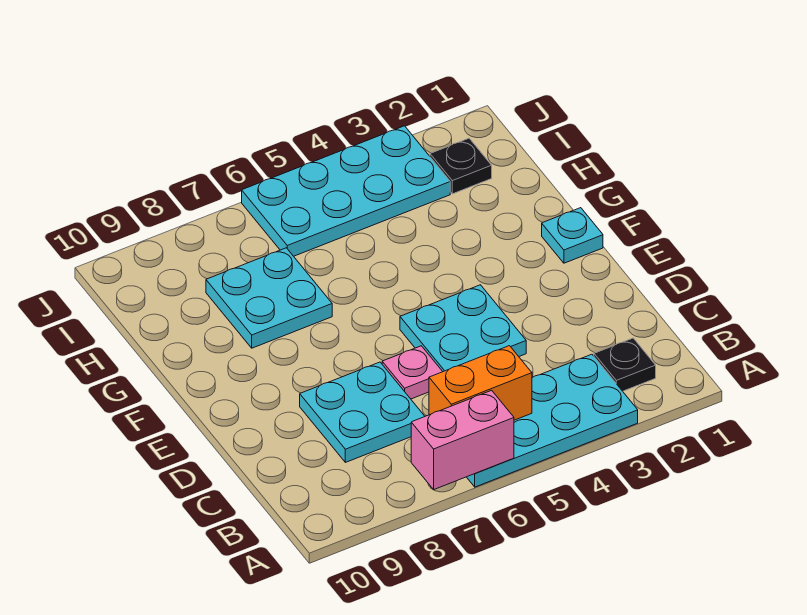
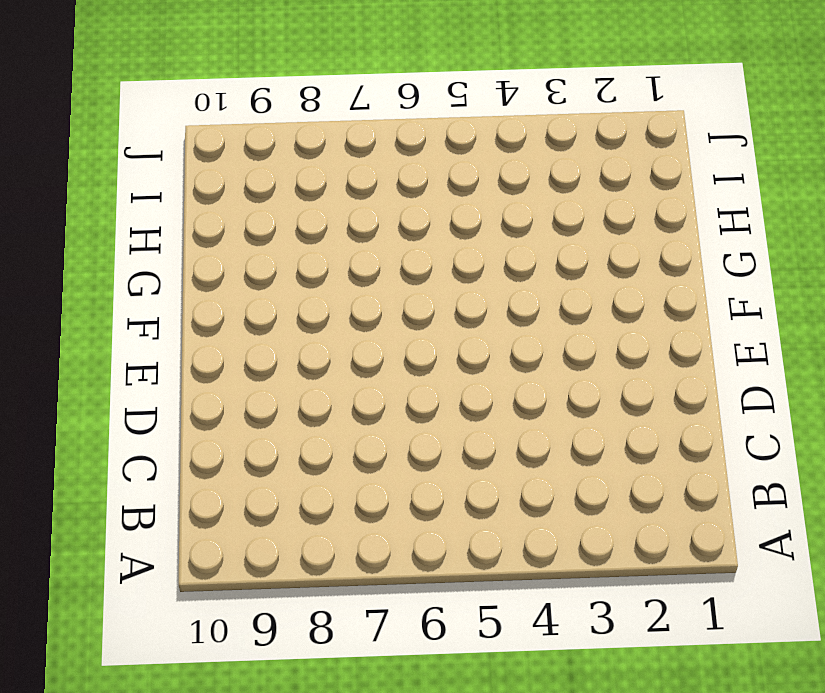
none -> cyan 2x4 plate [467,354,638,487]
none -> black 1x1 plate [594,338,656,391]

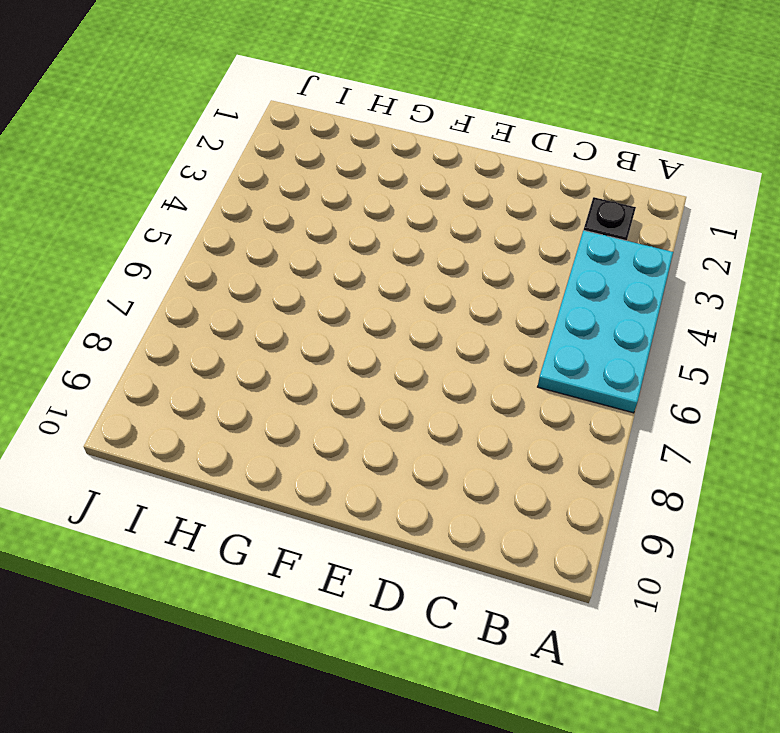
none -> cyan 2x2 plate [300,362,425,462]
none -> cyan 2x2 plate [400,285,526,372]

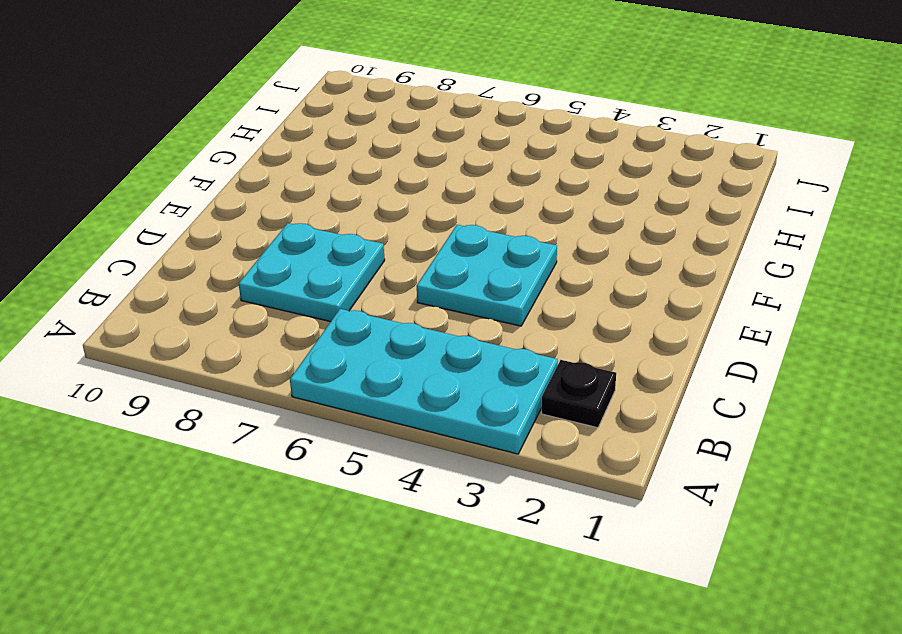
none -> pink 1x1 plate [382,346,443,399]
none -> cyan 1x1 plate [542,208,603,263]

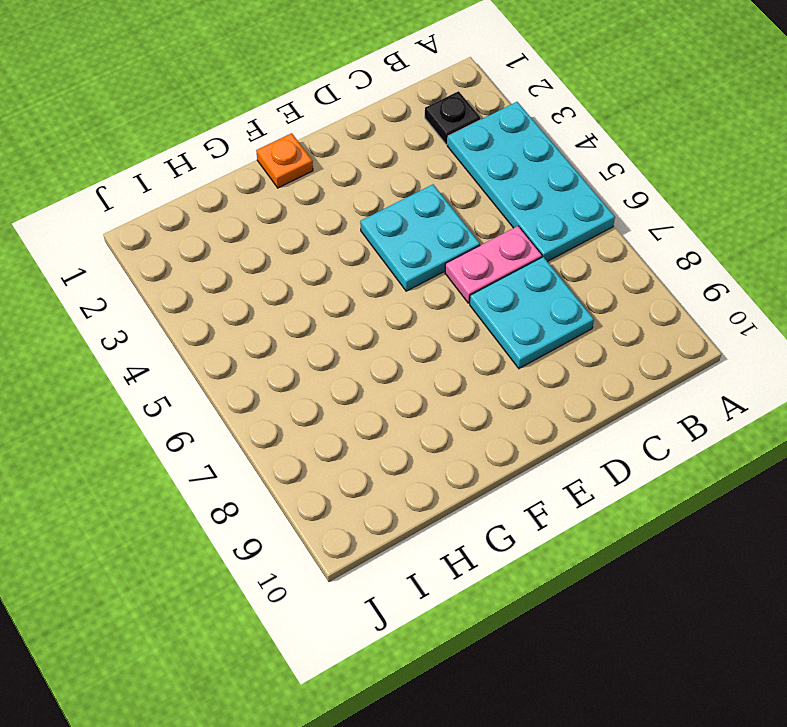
pink 1x2 plate [445,226,542,303] -> pink 1x1 plate [382,346,443,399]
orange 1x1 plate [256,133,313,188] -> cyan 1x1 plate [542,208,603,263]
none -> cyan 2x2 plate [206,248,332,348]
none -> black 1x1 plate [430,138,492,194]

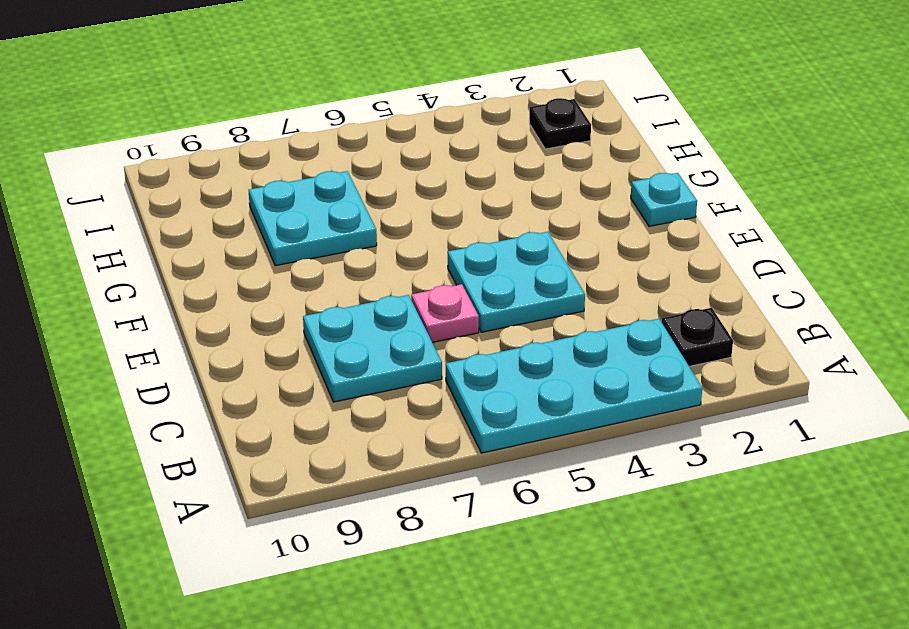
none -> cyan 2x4 plate [242,126,450,256]
none -> pink 1x2 brick [411,390,514,490]

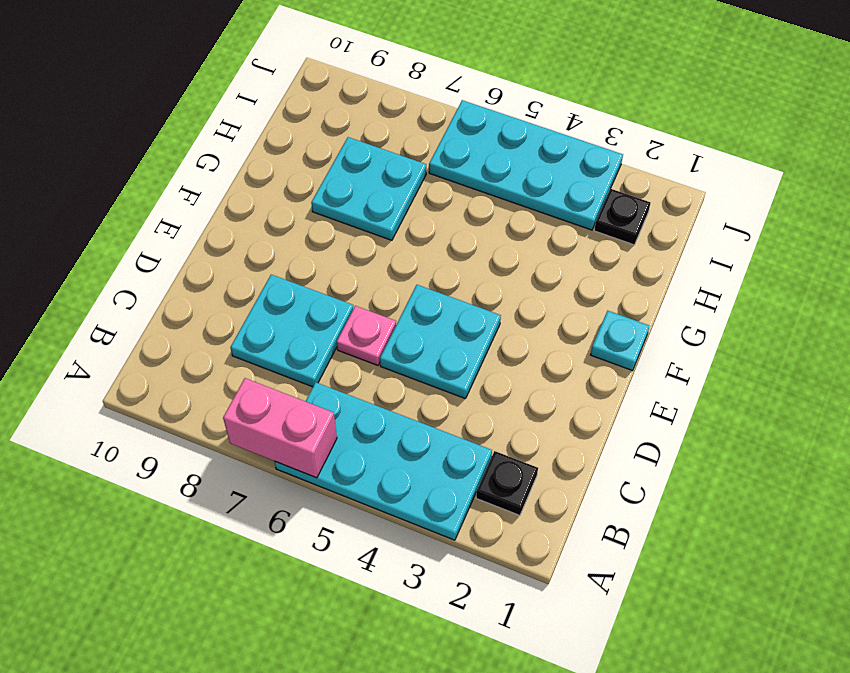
none -> orange 1x2 brick [429,346,532,420]

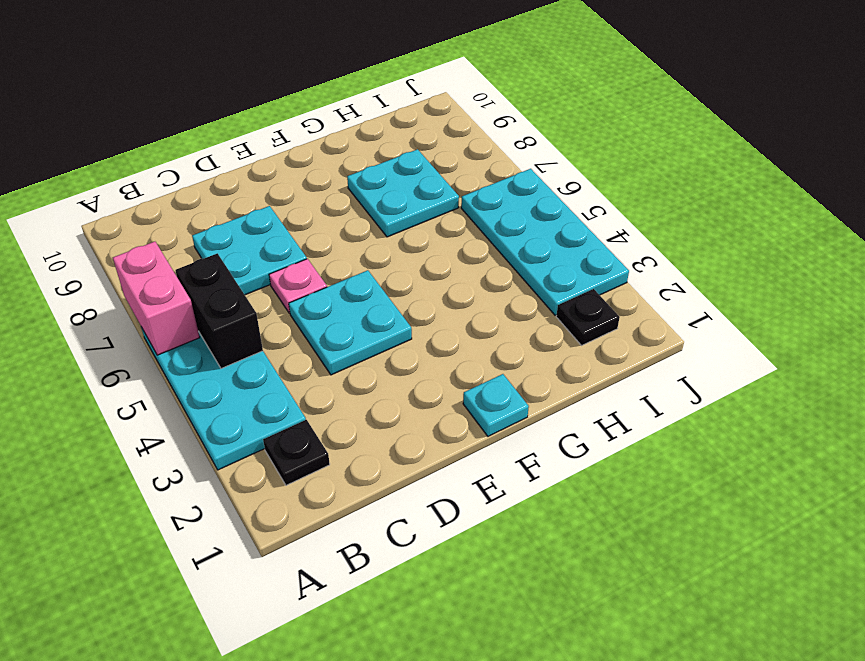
black 1x2 brick [176,253,263,368] -> orange 1x2 brick [429,346,532,420]

